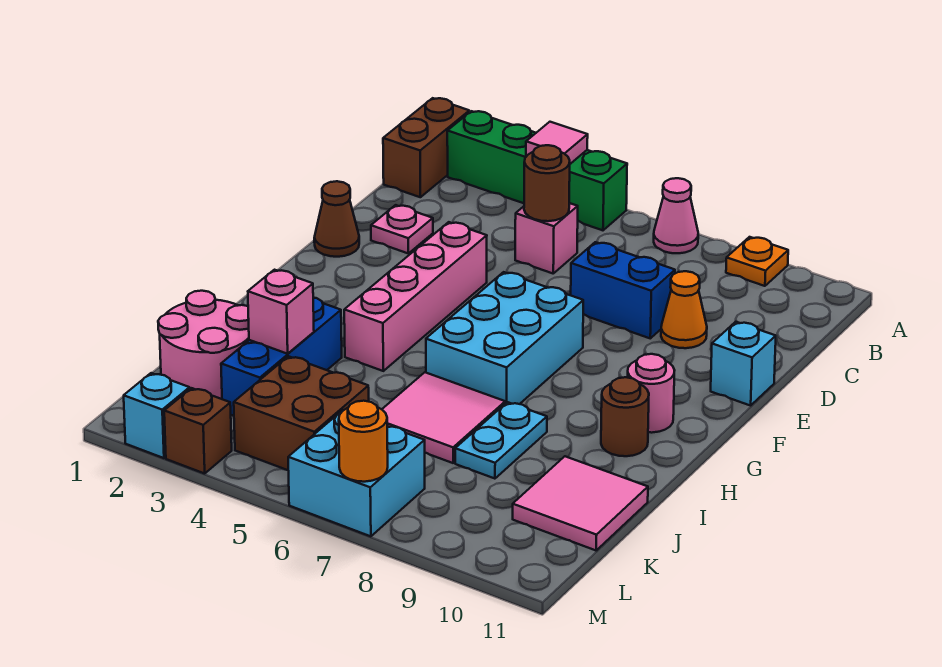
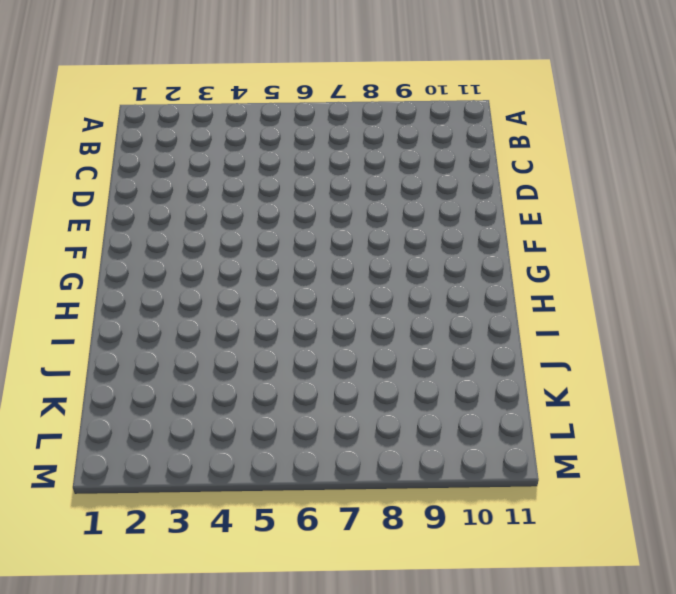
none -> brown 1x2 brick [383,98,469,197]
none -> green 1x4 brick [447,111,627,230]
none -> pink 1x1 cone [654,178,698,253]

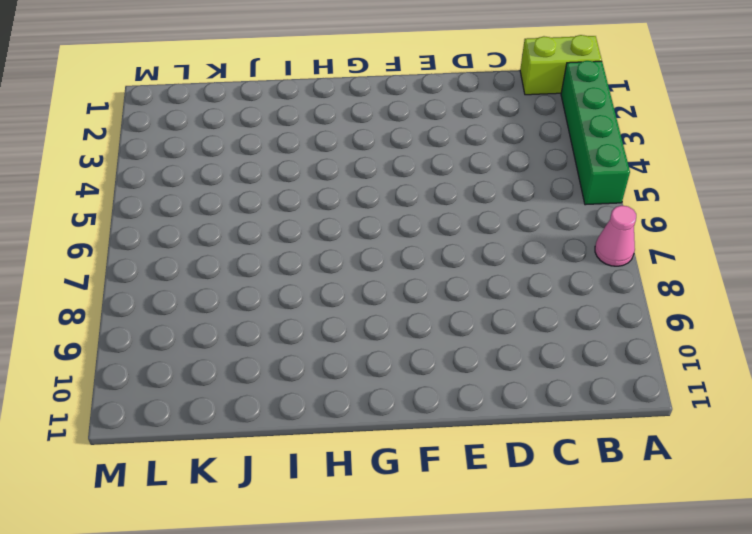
lime 1x2 brick [520,35,602,95] -> brown 1x2 brick [383,98,469,197]
none -> orange 1x1 plate [726,237,788,286]
none -> pink 1x1 brick [515,203,578,273]
none -> pink 1x1 plate [371,205,433,254]

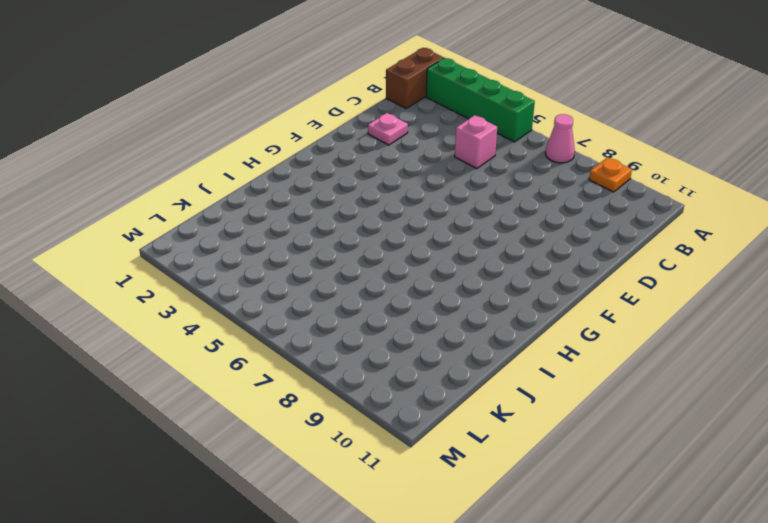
none -> blue 1x2 brick [571,242,675,338]
none -> orange 1x1 cone [661,271,707,348]
none -> brown 1x1 cone [314,181,359,257]

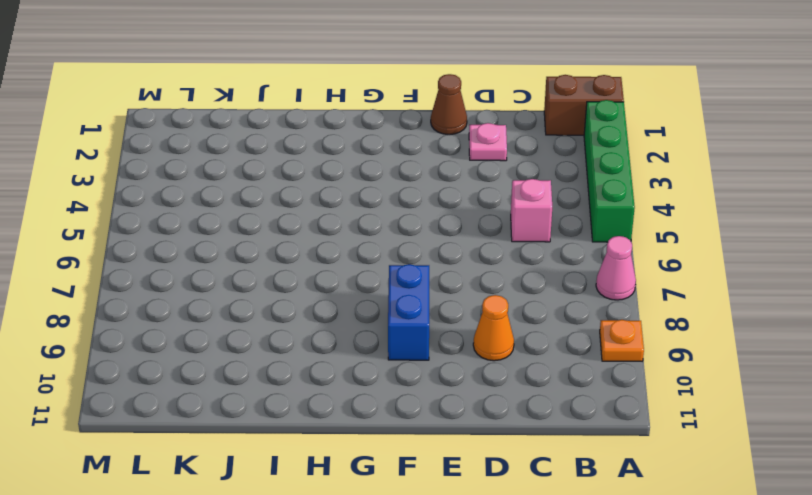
blue 1x2 brick [388,264,429,360] -> blue 1x2 brick moved to [571,242,675,338]
none -> pink 1x4 brick [344,222,487,371]
none -> cyan 1x1 brick [711,322,776,406]
none -> cyan 2x3 brick [426,272,583,404]

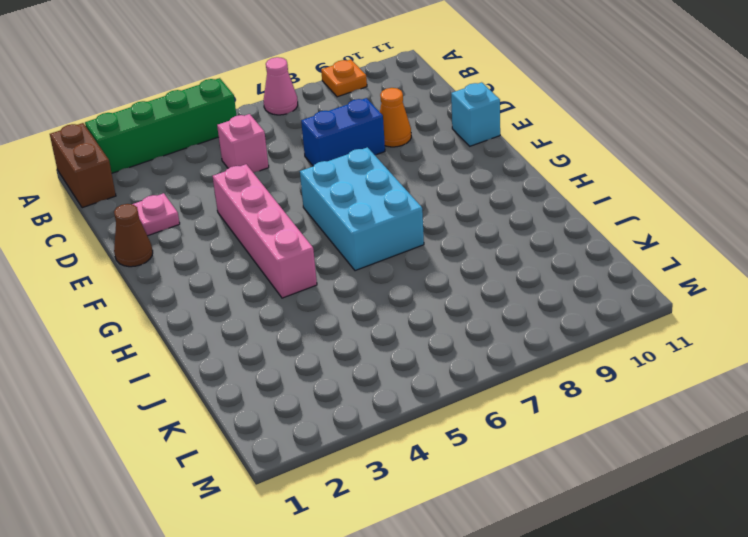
none -> pink 1x1 round brick [628,354,675,433]
none -> brown 1x1 round brick [601,377,649,456]
none -> blue 1x3 brick [221,298,342,416]

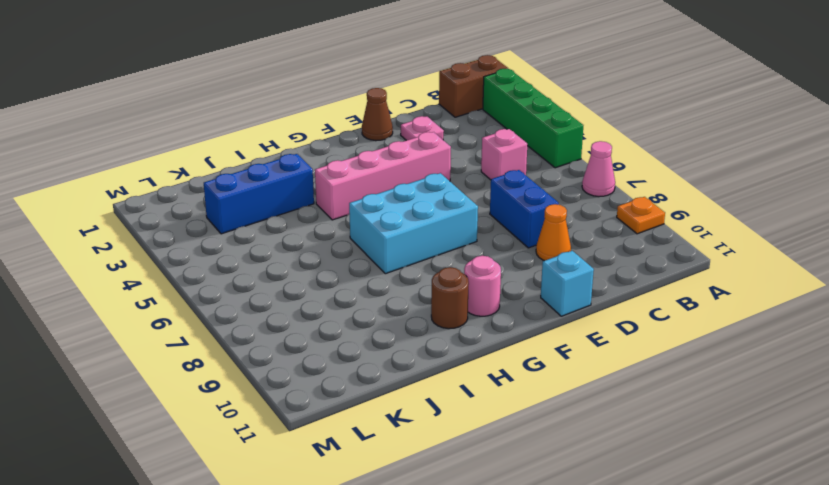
none -> pink 2x2 tile [382,372,505,463]
none -> cyan 1x2 plate [455,402,547,479]
none -> pink 2x2 round brick [158,291,249,399]

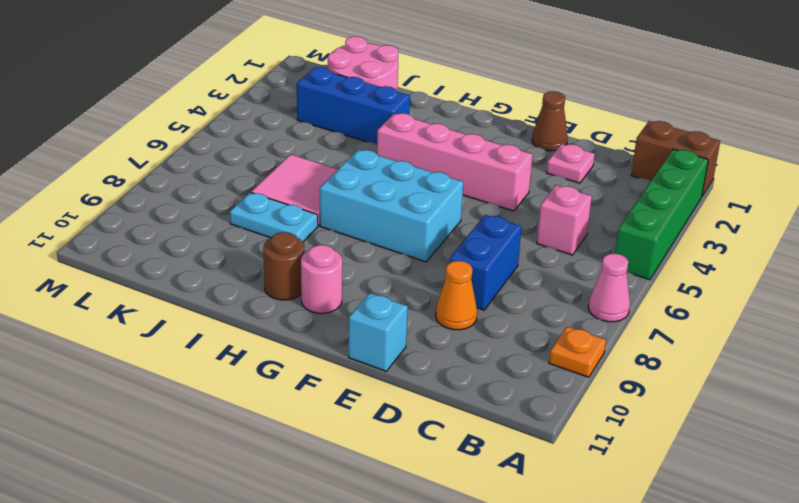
none -> pink 2x2 tile [513,456,648,550]
none -> brown 2x2 brick [234,356,369,470]
none -> cyan 2x2 brick [288,410,425,536]

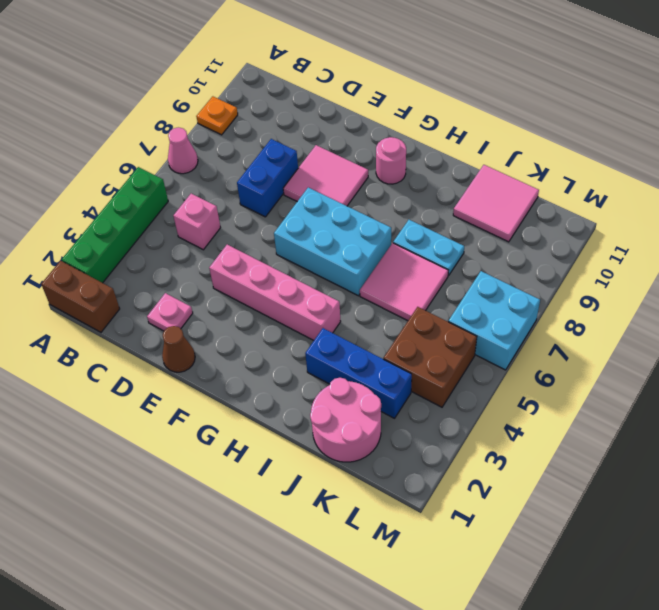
pink 2x2 tile [283,145,368,206] -> none
none -> orange 1x1 cone [661,271,707,348]
none -> cyan 1x1 brick [711,322,776,406]
none -> brown 1x1 round brick [601,377,649,456]

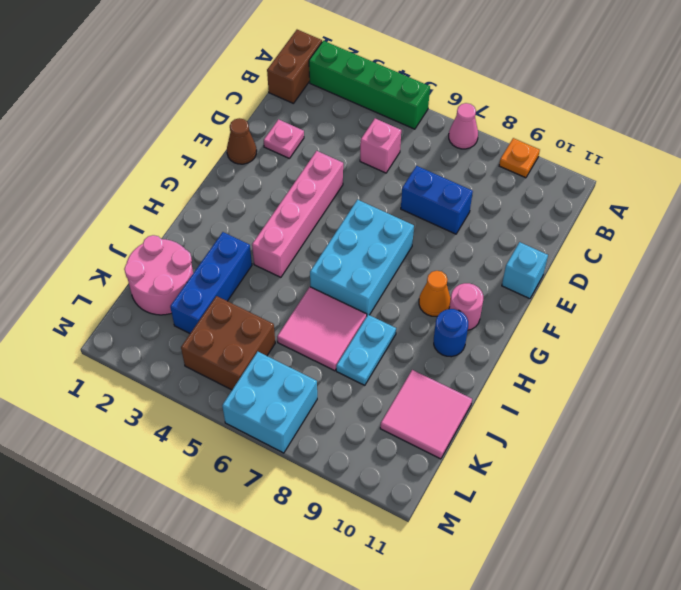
orange 1x1 cone [419,271,451,316] -> orange 1x1 cone moved to [661,271,707,348]
blue 1x1 round brick [434,309,468,357] -> brown 1x1 round brick [601,377,649,456]
none -> cyan 1x1 brick [124,373,190,458]
none -> brown 1x1 brick [164,388,232,474]
none -> pink 1x1 tile [526,122,588,164]

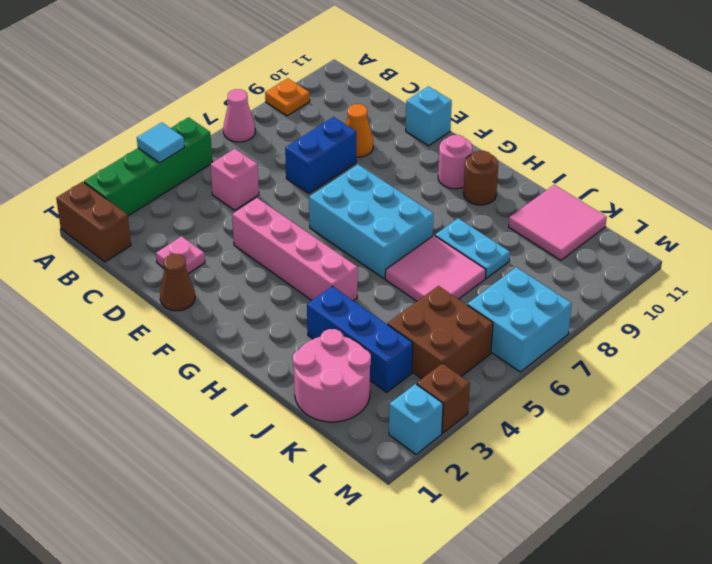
cyan 1x1 tile [137,122,185,163] -> pink 1x1 tile [526,122,588,164]
none -> brown 1x1 round brick [524,145,570,221]
none -> pink 1x1 brick [248,270,314,354]
none -> orange 1x1 round brick [339,401,388,482]

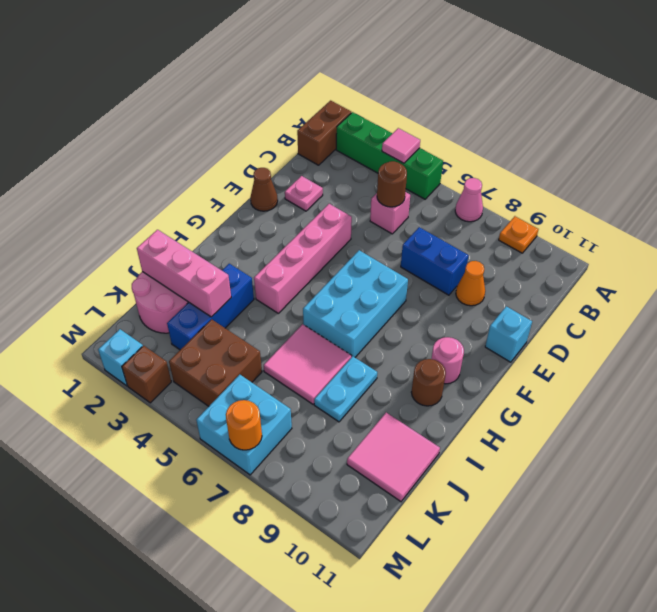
pink 1x3 brick [137,230,231,317] -> pink 1x1 brick [248,270,314,354]

